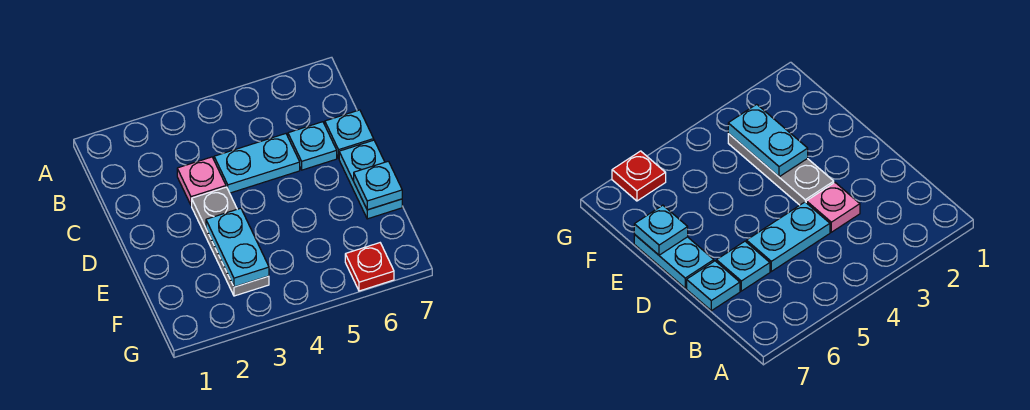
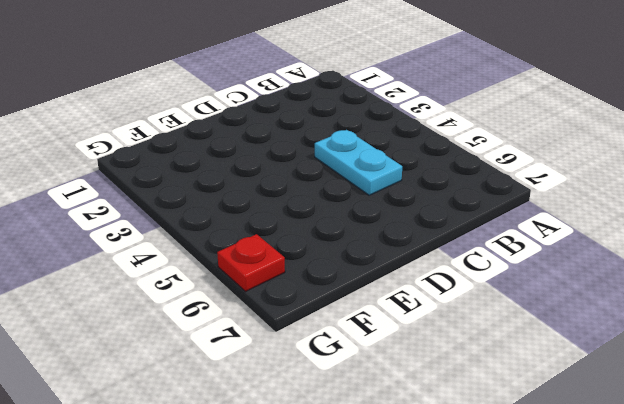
none -> pink 1x1 plate [177,157,226,205]
none -> cyan 1x1 plate [288,122,337,170]

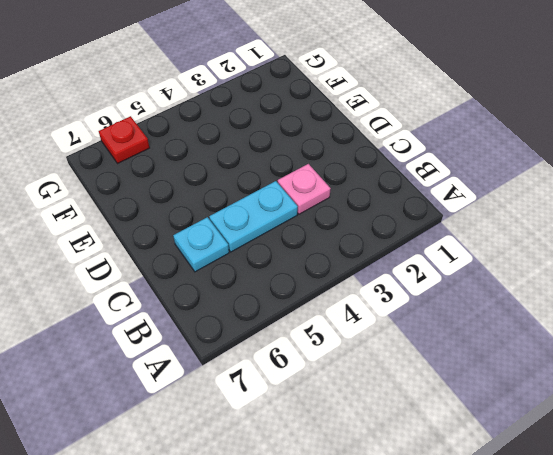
none -> cyan 1x1 plate [325,110,374,158]
none -> grey 1x3 plate [192,187,269,296]

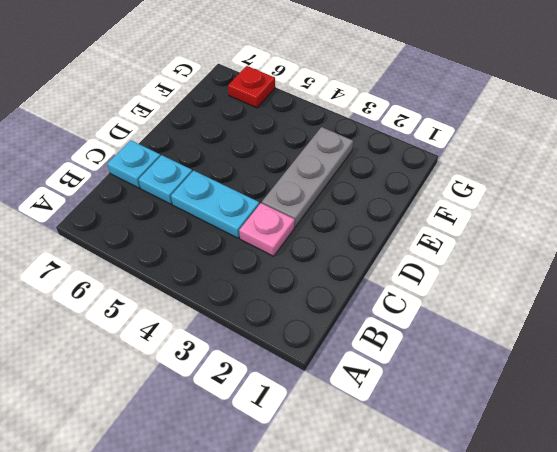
none -> cyan 1x2 plate [339,140,402,219]
none -> cyan 1x2 plate [206,208,269,287]

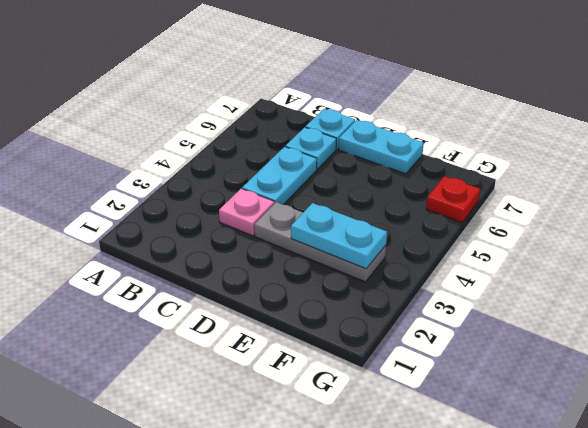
none -> cyan 1x1 plate [354,161,402,210]

